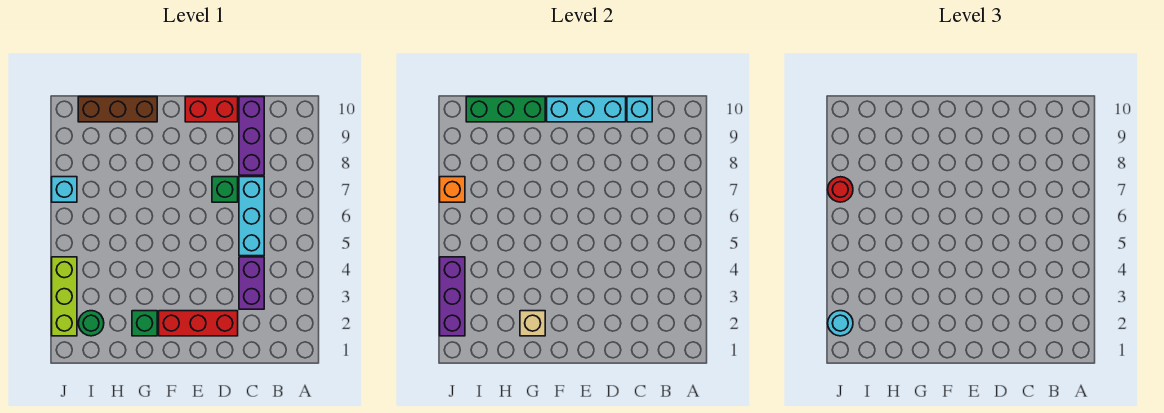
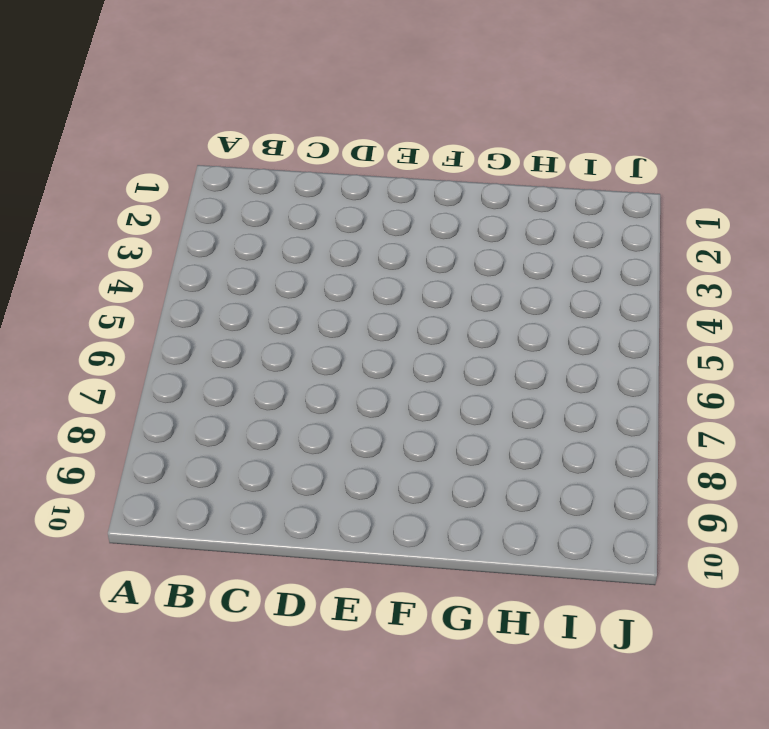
none -> purple 1x2 brick [239,257,264,309]
none -> cyan 1x3 brick [239,177,264,256]
none -> purple 1x3 brick [239,97,264,175]

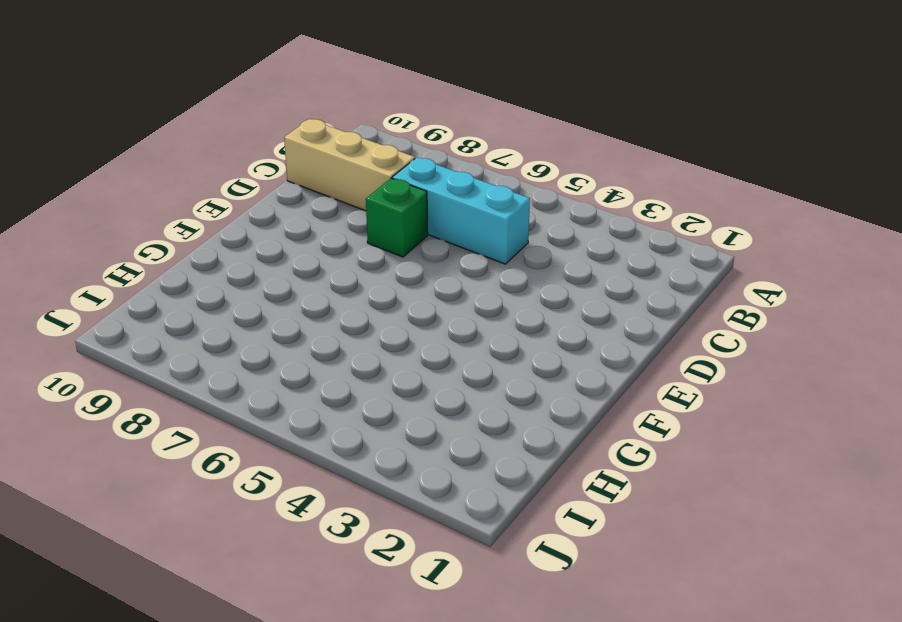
tan 1x3 brick [284,119,415,211] -> purple 1x3 brick [239,97,264,175]
none -> purple 1x2 brick [239,257,264,309]
none -> red 1x3 brick [159,311,238,336]
none -> red 1x2 brick [185,97,238,122]

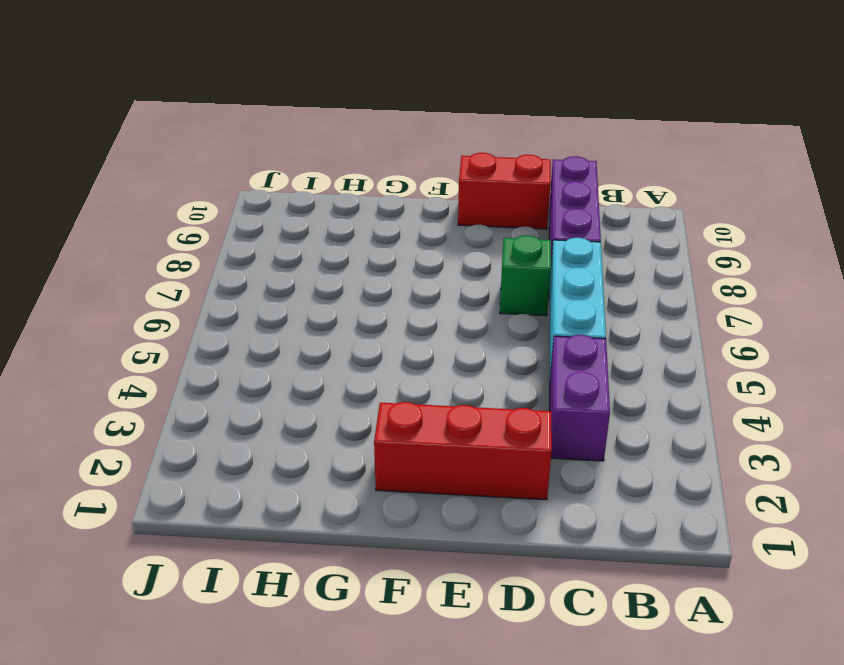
none -> green 1x1 brick [132,311,157,336]
none -> brown 1x3 brick [78,97,157,122]
none -> green 1x1 round brick [78,311,104,336]

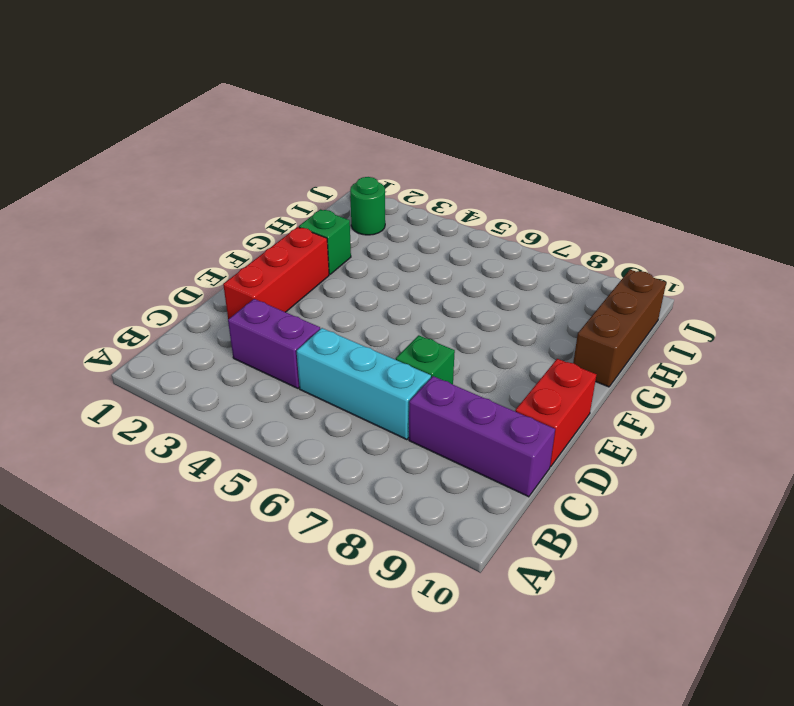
none -> lime 1x3 brick [52,257,77,336]
none -> cyan 1x1 brick [52,177,77,202]
none -> cyan 1x1 brick [627,97,652,122]

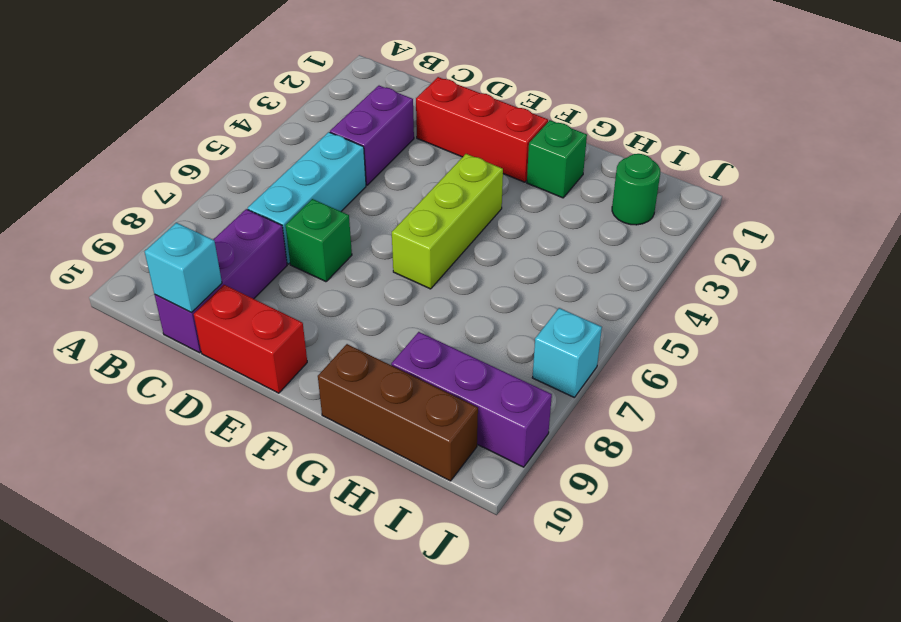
lime 1x3 brick [392,154,503,289] -> lime 1x3 brick moved to [52,257,77,336]
purple 1x3 brick [391,332,552,467] -> purple 1x3 brick turned to [440,257,465,336]
none -> cyan 1x3 brick [547,97,626,122]
none -> tan 1x1 brick [520,311,545,336]
none -> green 1x3 brick [466,97,545,122]

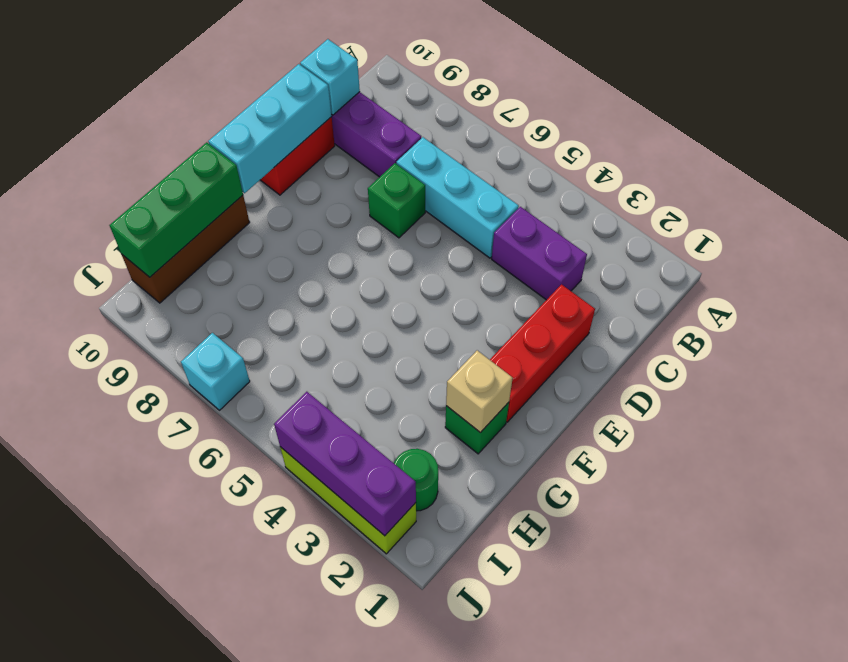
none -> orange 1x1 brick [440,177,465,202]
none -> cyan 1x1 round brick [828,311,853,336]
none -> red 1x1 round brick [828,177,853,202]

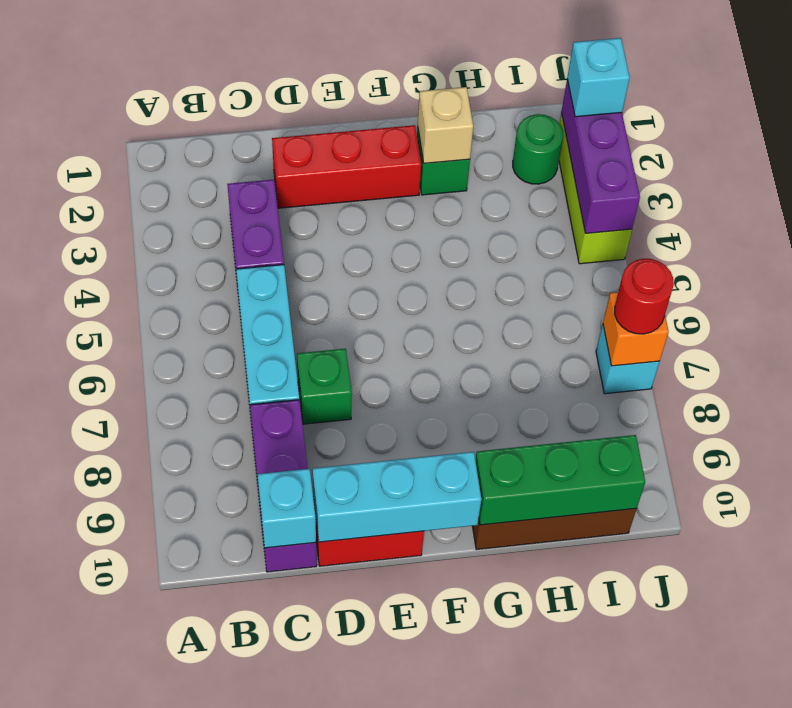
cyan 1x1 brick [567,38,630,117] -> cyan 1x1 round brick [828,311,853,336]

